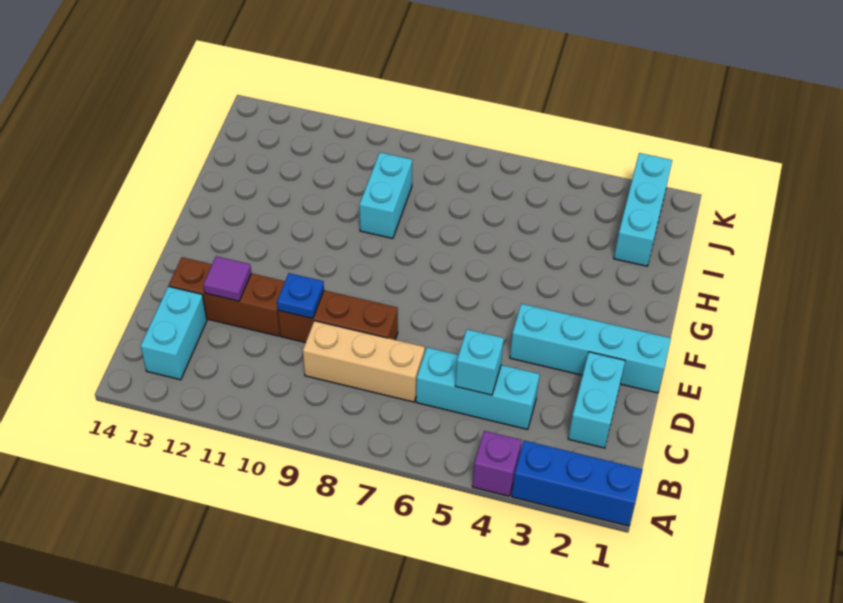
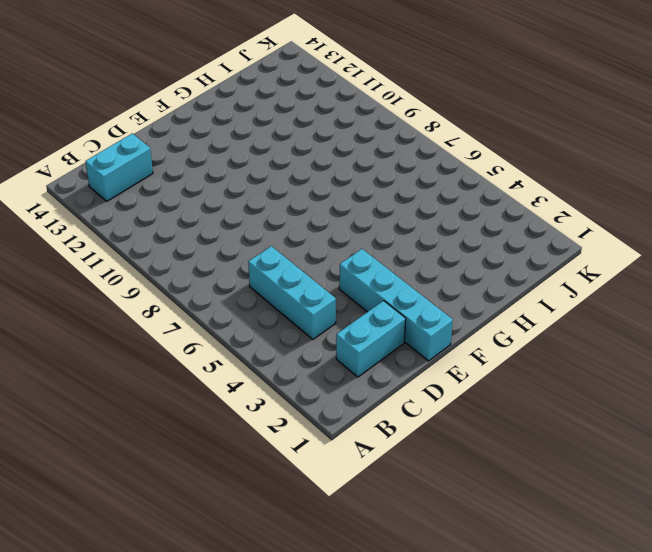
none -> blue 1x3 brick [512,441,643,526]
none -> purple 1x1 brick [472,431,522,496]
none -> tan 1x3 brick [303,321,425,402]

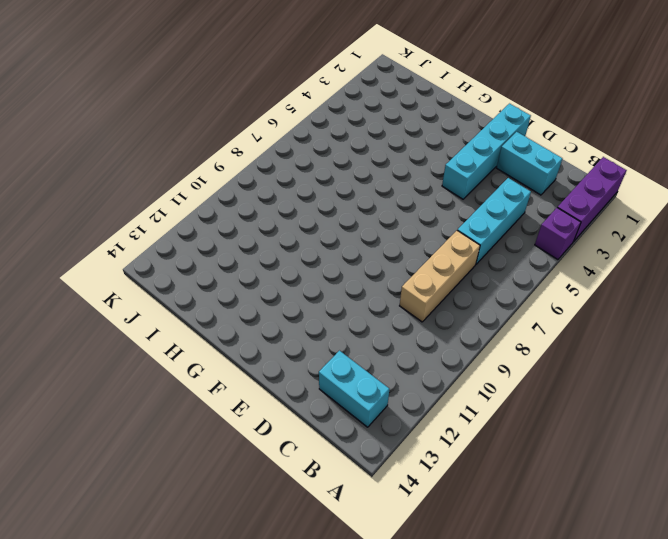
purple 1x3 brick [557,157,627,241] -> blue 1x3 brick [512,441,643,526]
none -> brown 1x3 brick [278,290,398,343]
none -> brown 1x3 brick [169,257,285,336]
none -> cyan 1x2 brick [359,152,412,239]

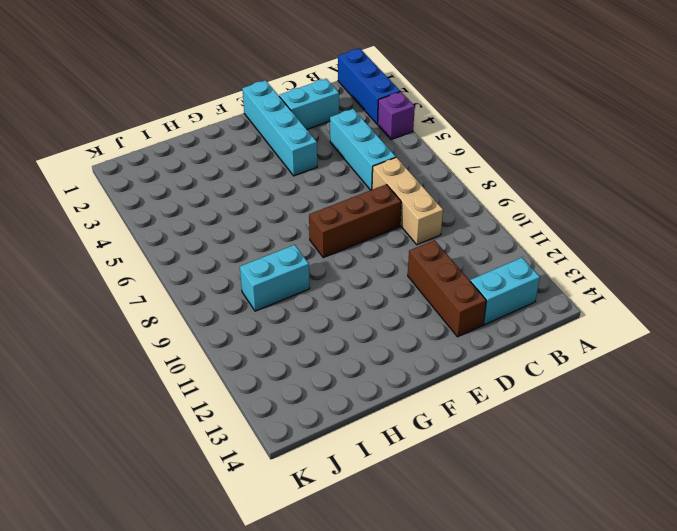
brown 1x3 brick [309,184,401,258] -> brown 1x3 brick turned to [278,290,398,343]
none -> cyan 1x3 brick [614,153,672,266]
none -> cyan 1x1 brick [455,329,504,395]
none -> blue 1x1 plate [277,273,324,319]

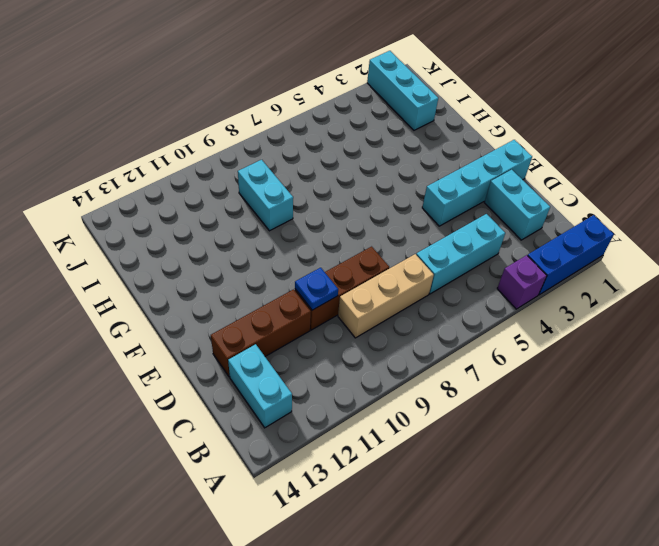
none -> cyan 1x1 brick [455,329,504,395]
none -> purple 1x1 tile [203,256,251,301]

